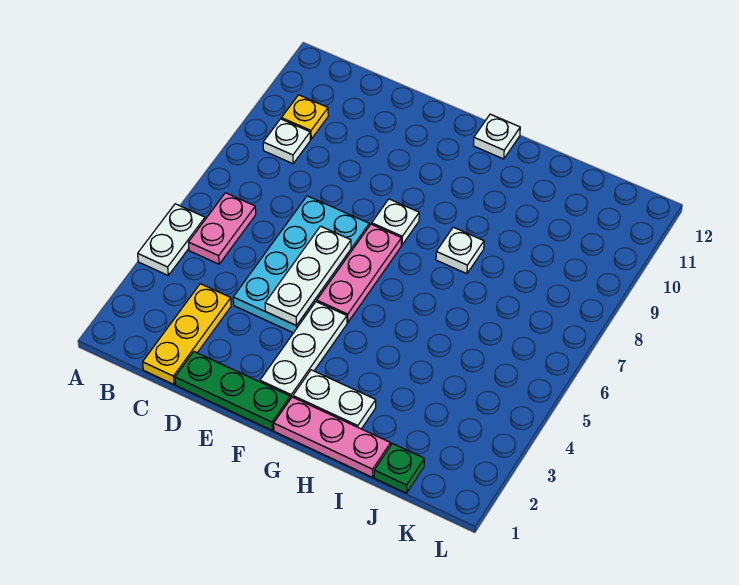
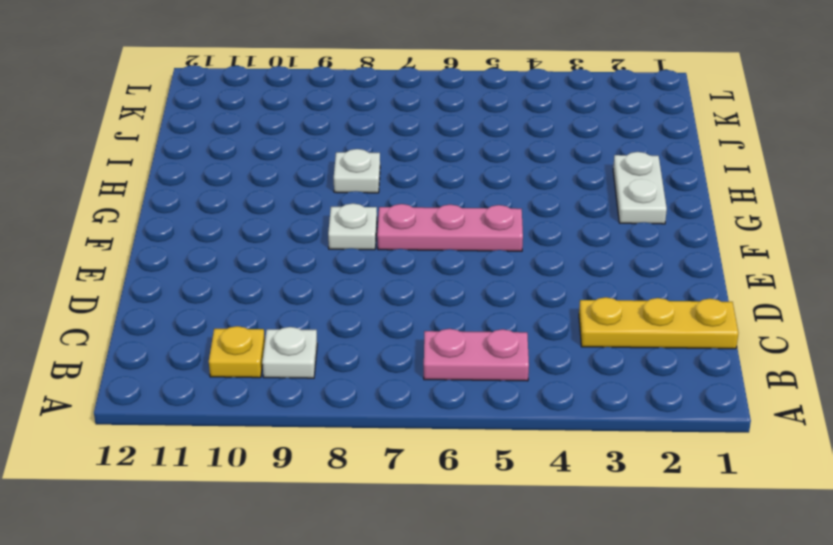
none -> white 1x2 plate [138,204,205,275]
none -> green 1x3 plate [175,352,290,430]
none -> cyan 2x4 plate [233,196,369,333]

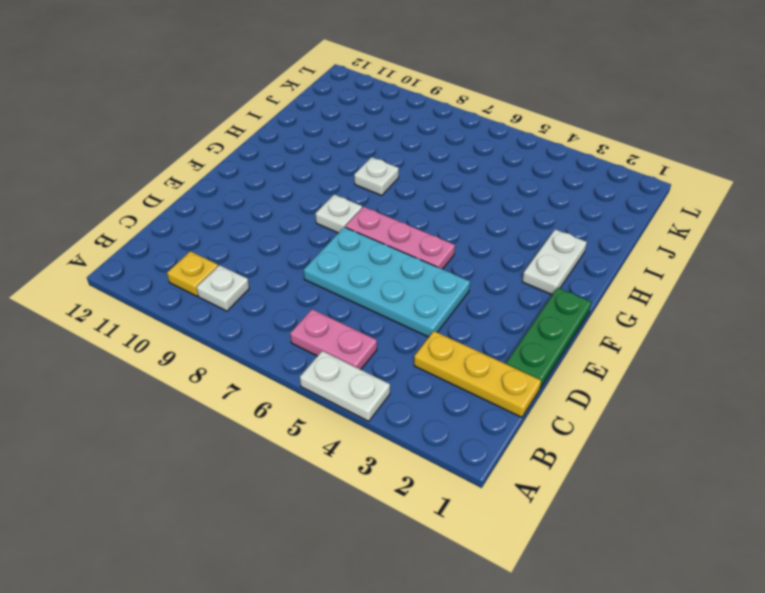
none -> white 1x3 plate [260,302,347,399]
none -> pink 1x3 plate [274,397,391,477]
none -> white 1x1 plate [474,114,520,159]

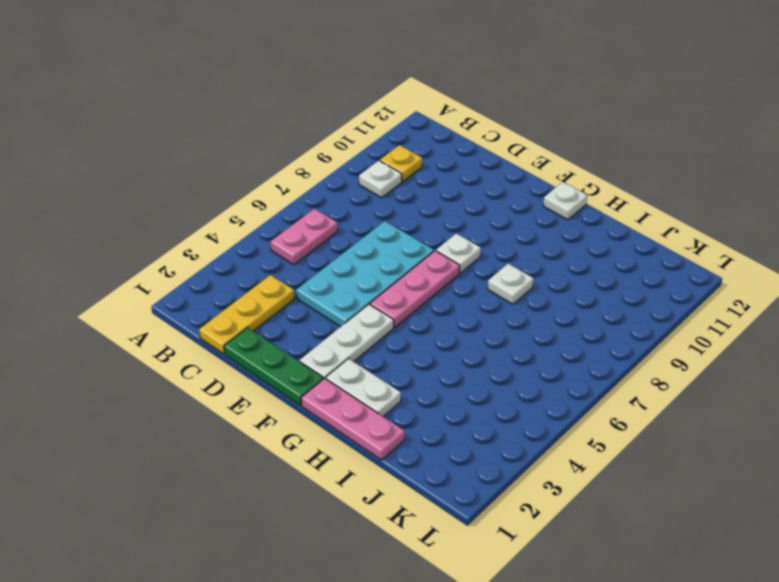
none -> white 1x2 plate [138,204,205,275]
none -> green 1x1 plate [374,443,424,493]
none -> white 1x3 plate [265,226,351,325]

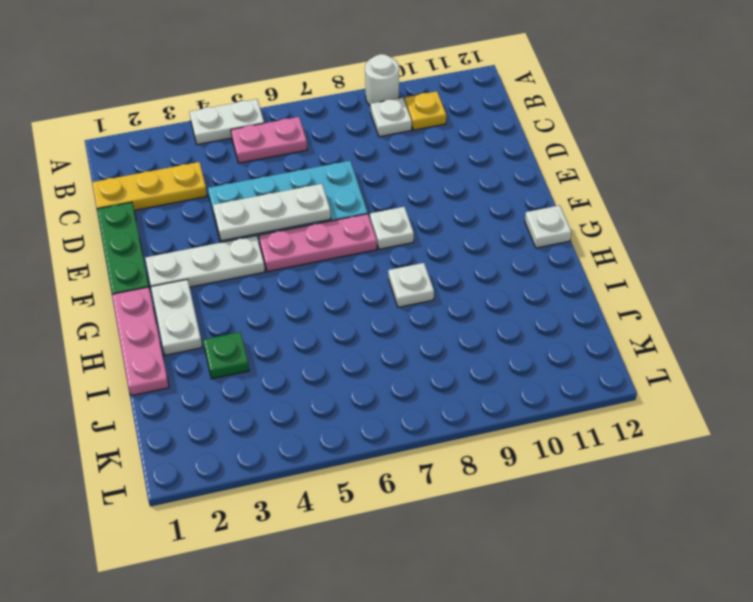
white 1x1 round brick [365,54,399,105] -> none
green 1x1 plate [203,332,249,379] -> green 1x1 plate moved to [374,443,424,493]

